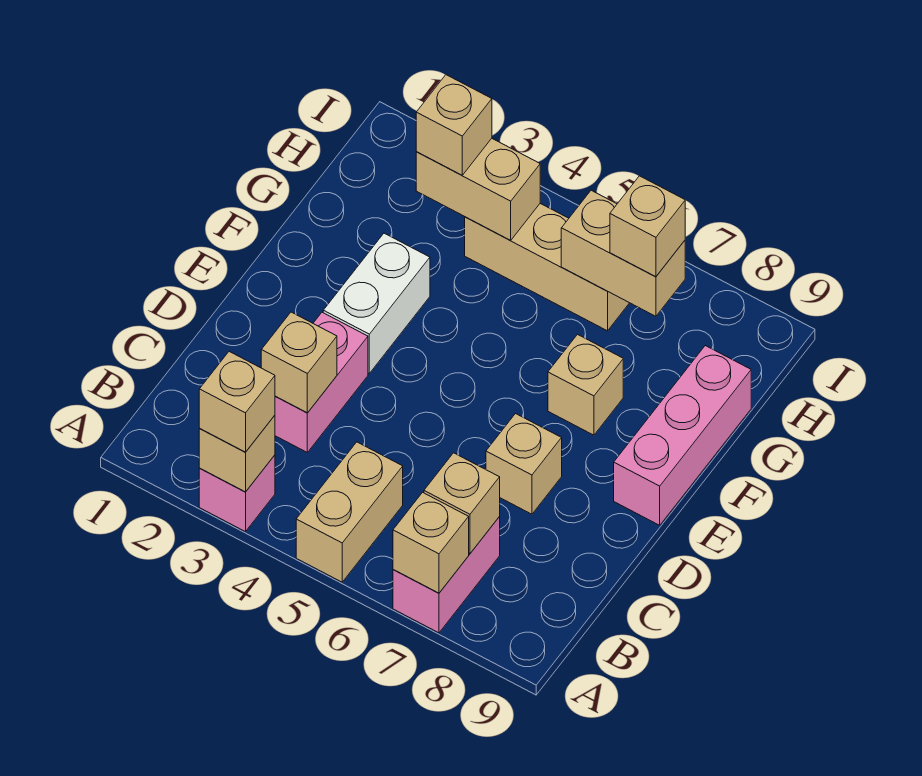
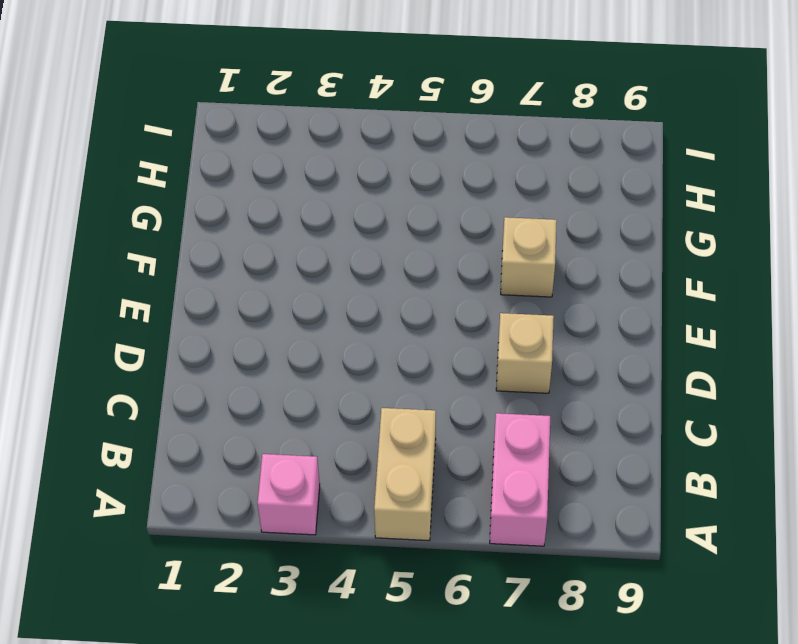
none -> pink 1x2 brick [275,312,368,452]
none -> white 1x2 brick [323,233,430,373]
none -> pink 1x3 brick [614,346,751,525]

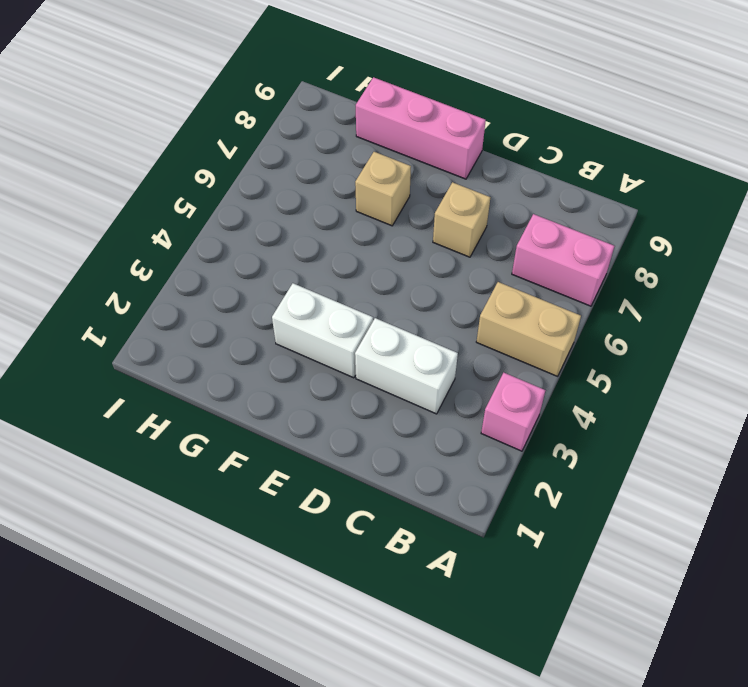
white 1x2 brick [355,318,458,414] -> pink 1x2 brick [275,312,368,452]
none -> tan 1x3 brick [465,204,629,331]
none -> tan 1x1 brick [199,415,275,492]
none -> tan 1x1 brick [393,492,469,593]

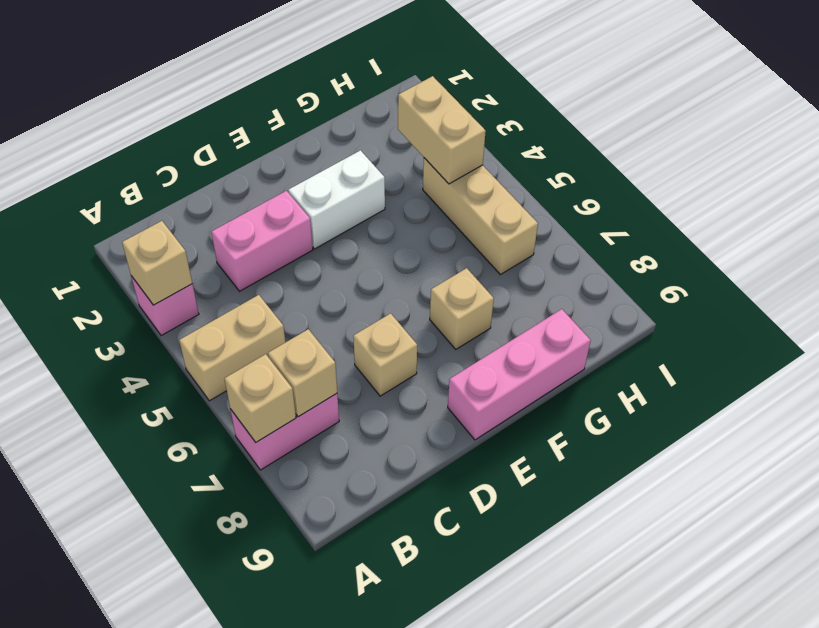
none -> tan 1x1 brick [261,312,337,413]
none -> tan 1x2 brick [561,190,685,316]
none -> tan 1x1 brick [199,352,275,452]

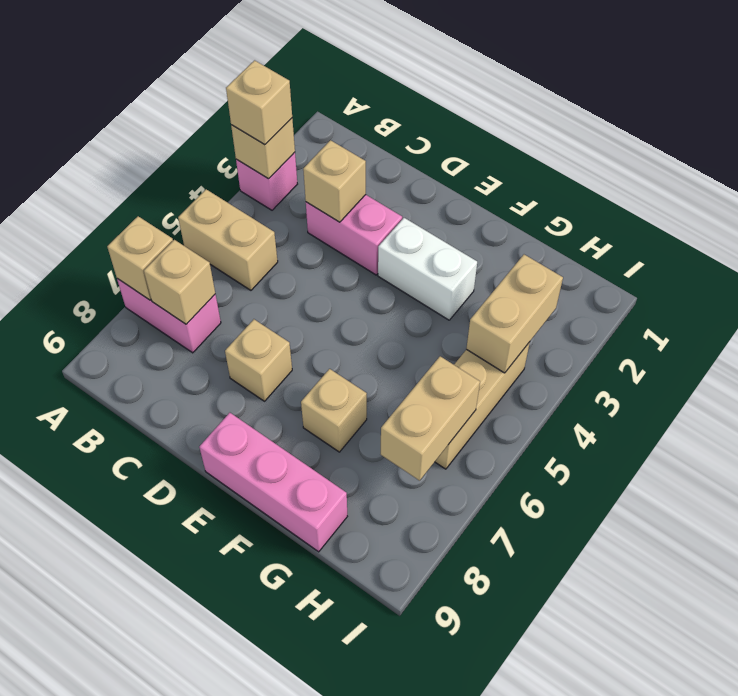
none -> tan 1x1 brick [416,75,492,175]
none -> tan 1x1 brick [610,176,685,277]

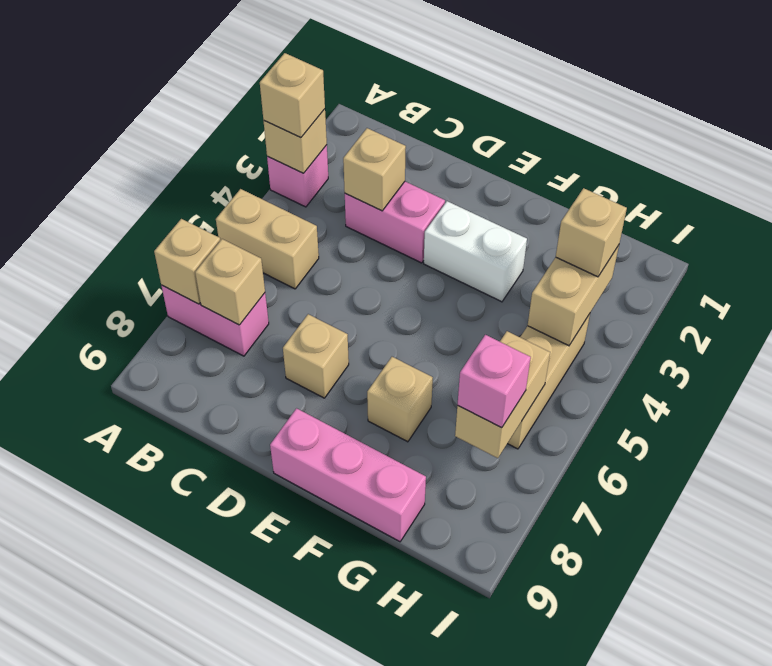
pink 1x1 brick [457,335,531,428] -> tan 1x1 brick [610,176,685,277]

